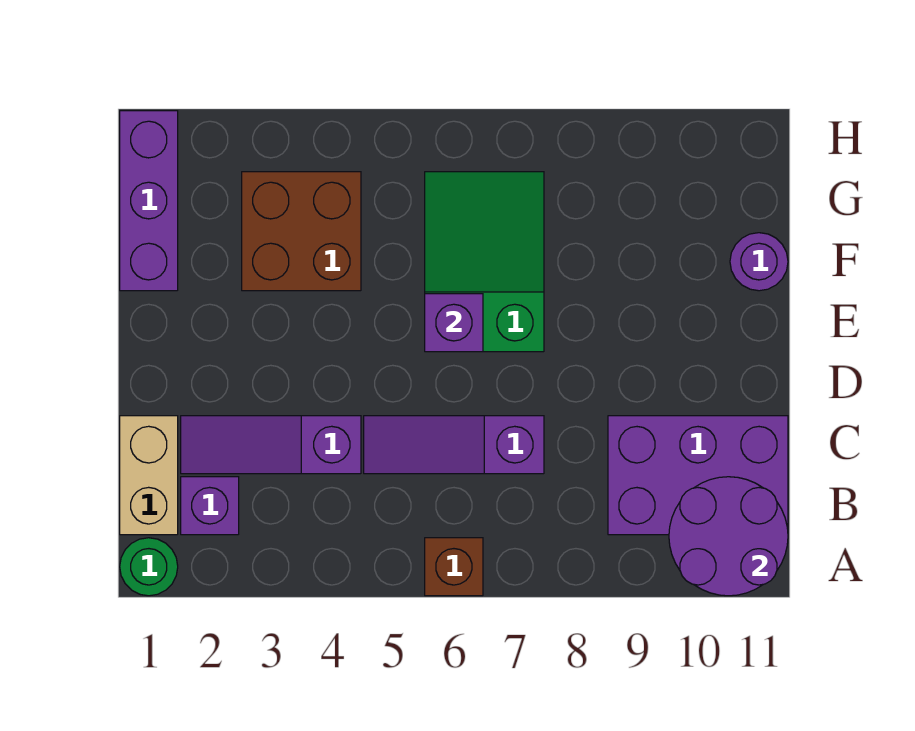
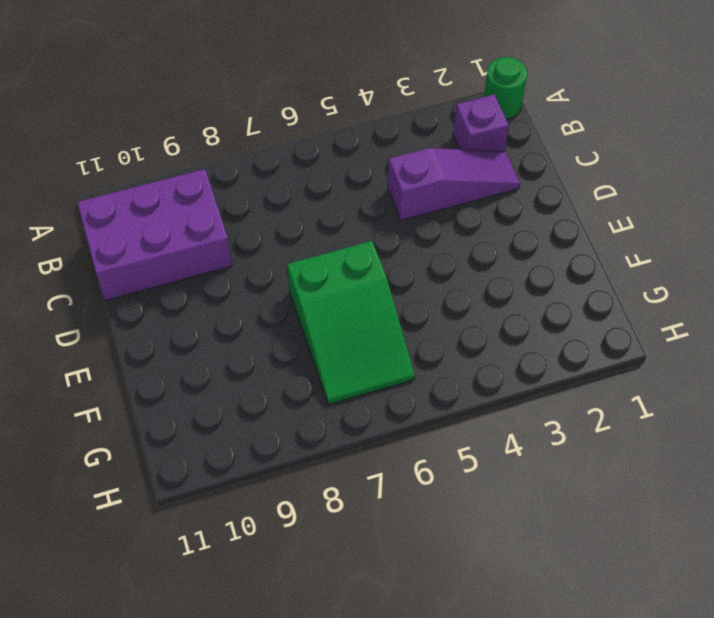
none -> brown 1x1 brick [425,538,483,596]
none -> tan 1x2 brick [120,416,178,535]
none -> purple 1x3 slope [364,416,544,474]

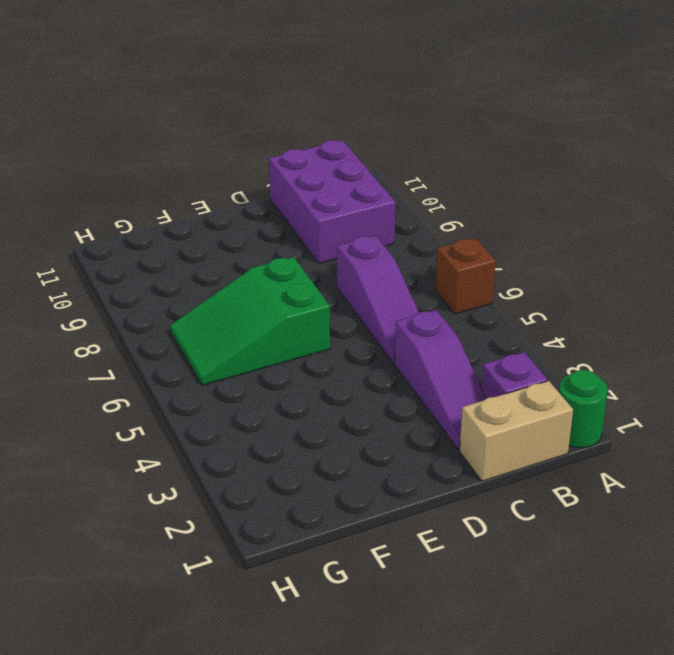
none -> purple 1x3 brick [120,111,178,291]
none -> brown 2x2 brick [242,172,361,291]
none -> purple 1x1 round brick [730,233,788,291]

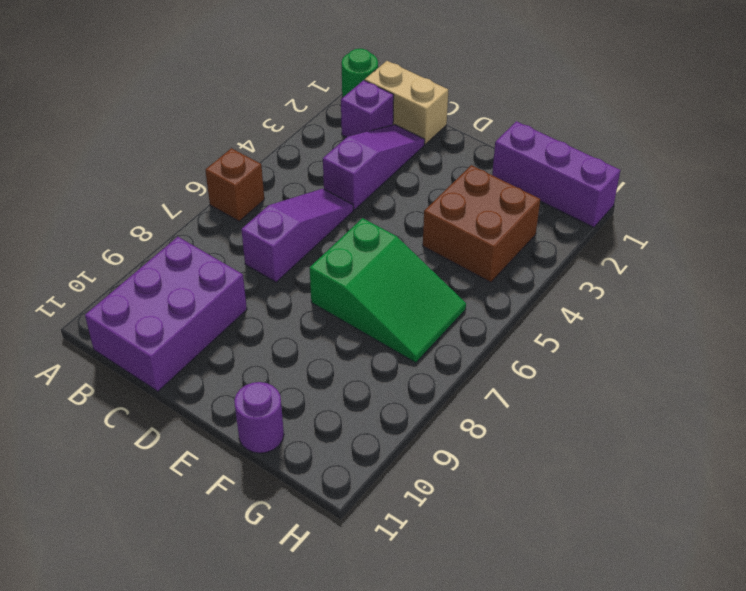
none -> purple 2x2 round brick [669,477,788,596]
none -> purple 1x1 brick [425,294,483,352]

